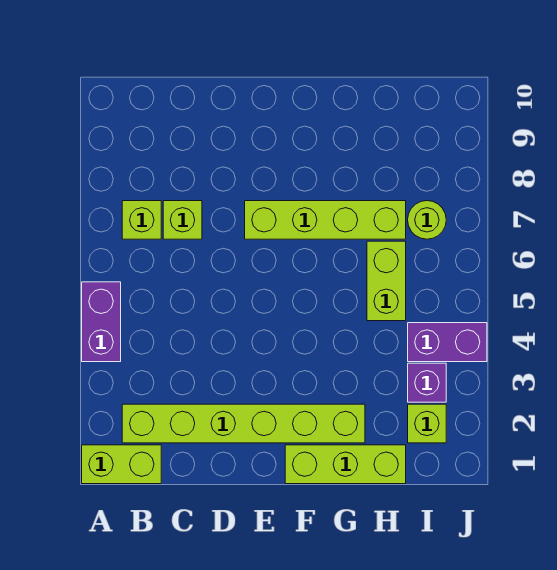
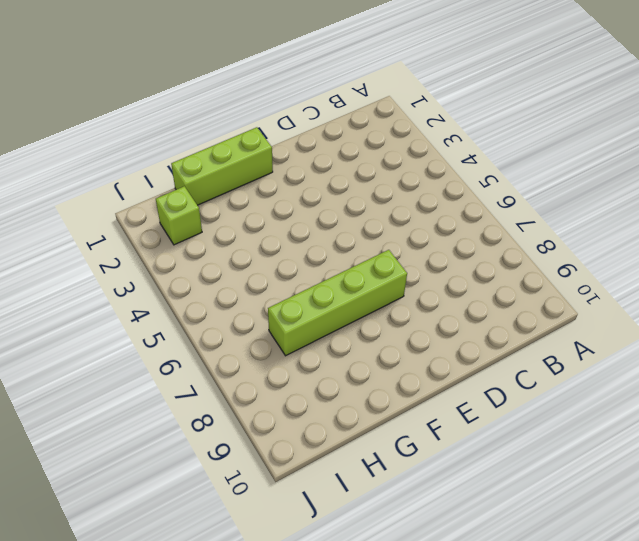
none -> lime 1x2 brick [82,445,161,484]
none -> purple 1x2 brick [82,282,121,362]
none -> lime 1x6 brick [122,404,365,443]

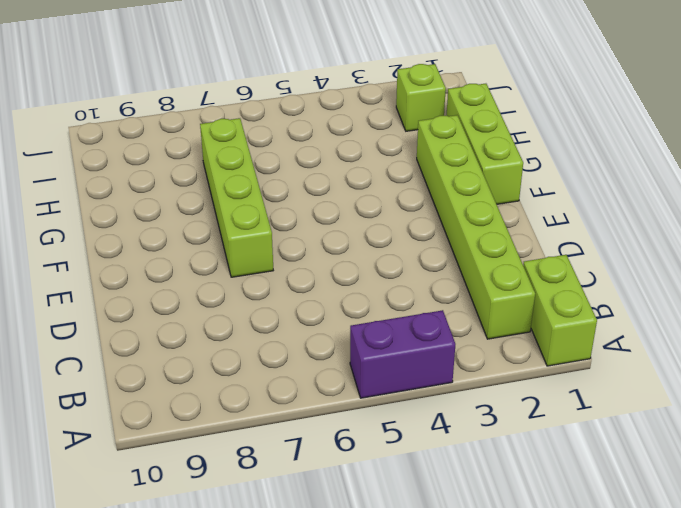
none -> lime 1x1 brick [122,201,161,239]
none -> lime 1x1 brick [163,201,202,239]
none -> lime 1x2 brick [367,241,406,321]

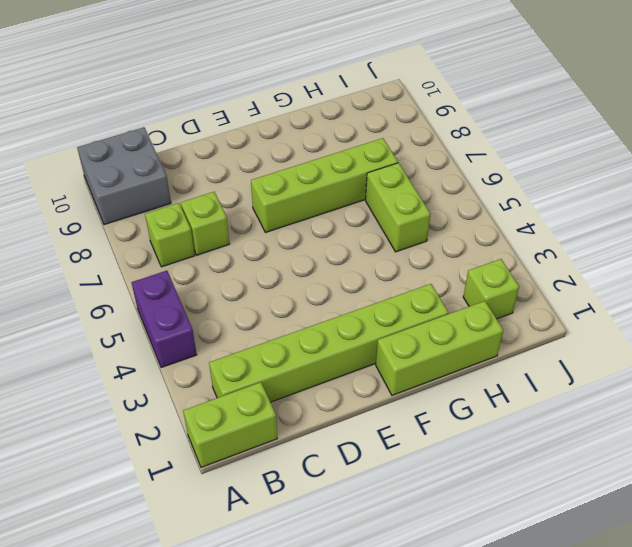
grey 2x2 brick [77,127,171,225] -> none
none -> purple 1x1 brick [408,363,446,402]
none -> purple 1x2 brick [408,323,487,362]
none -> lime 1x1 round brick [408,201,446,239]

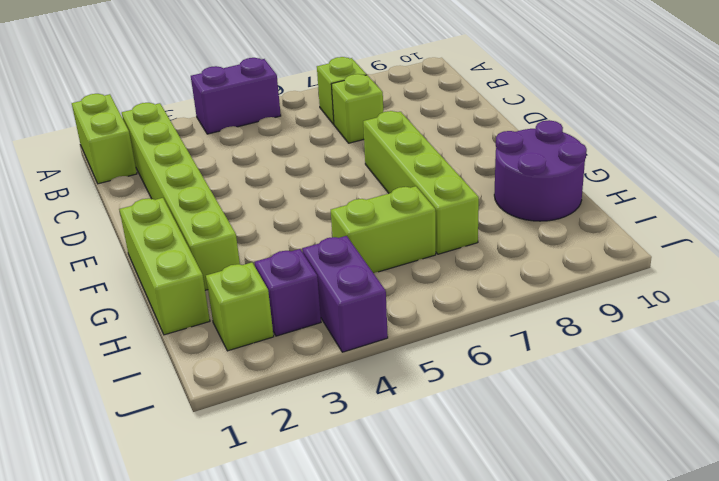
purple 2x2 round brick [494,120,587,221] -> none
none -> lime 1x1 round brick [408,201,446,239]

